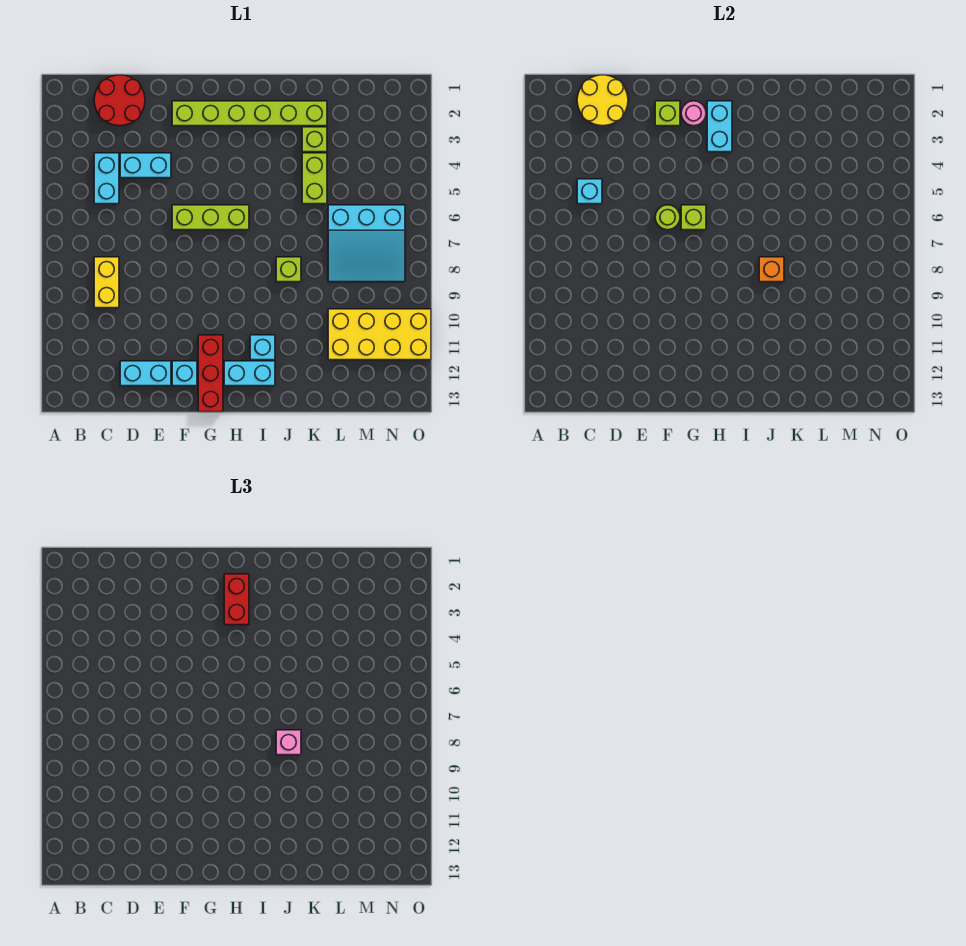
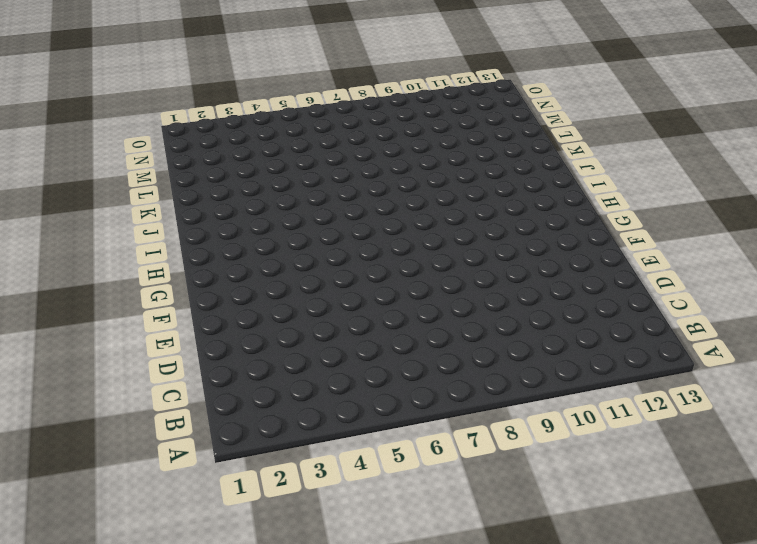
none -> red 2x2 round brick [94,75,145,126]
none -> cyan 1x2 brick [94,153,119,204]
none -> yellow 1x2 brick [94,257,119,308]

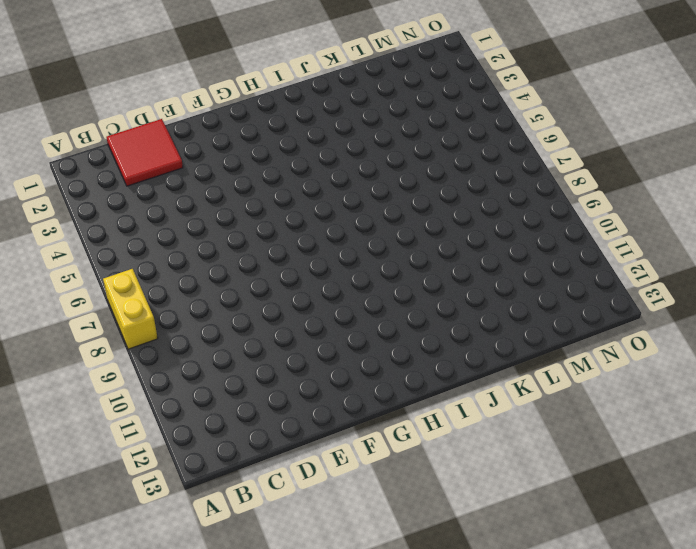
yellow 1x2 brick [103,269,158,349] -> yellow 1x2 brick moved to [94,257,119,308]
red 2x2 tile [107,119,183,186] -> red 2x2 round brick [94,75,145,126]
none -> cyan 1x2 brick [94,153,119,204]
none -> cyan 1x2 brick [120,153,171,178]
none -> cyan 1x2 brick [120,361,171,386]

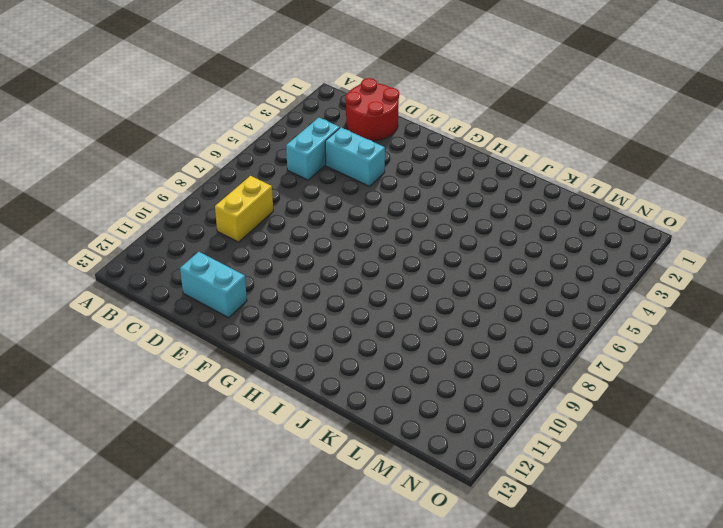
none -> lime 1x6 brick [172,101,327,126]
none -> lime 1x3 brick [172,205,249,230]
none -> cyan 1x1 brick [172,361,197,386]

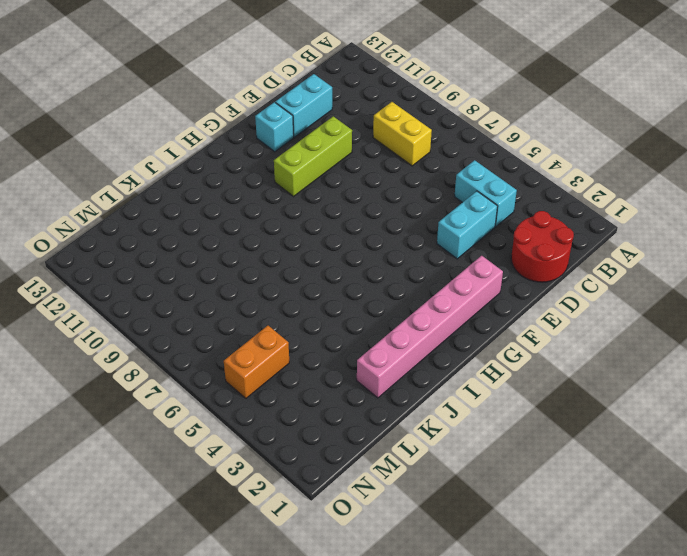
lime 1x3 brick [274,116,352,196] -> lime 1x3 brick moved to [172,205,249,230]
pink 1x6 brick [357,256,503,398] -> lime 1x6 brick [172,101,327,126]
orange 1x2 brick [224,326,289,398] -> none
none -> red 1x3 brick [198,335,223,412]
none -> cyan 1x2 brick [224,361,275,386]
none -> cyan 1x1 brick [250,335,275,360]

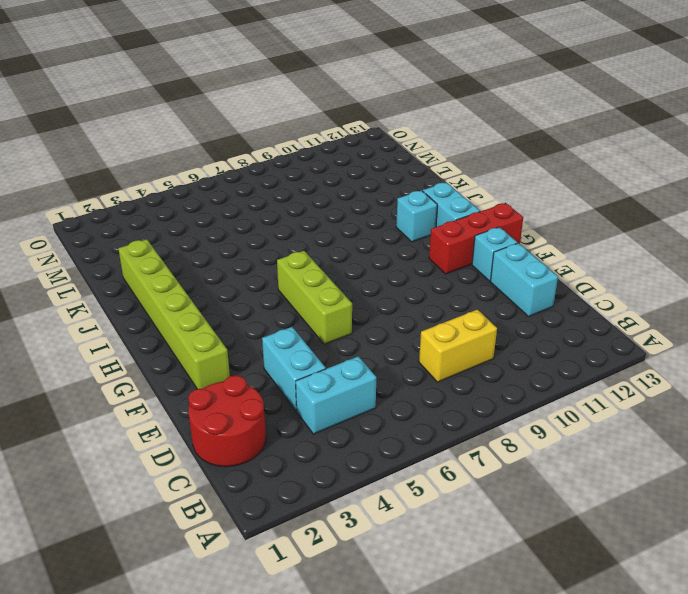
none -> lime 1x1 brick [276,257,301,282]
none -> lime 1x1 brick [302,127,327,152]
none -> lime 1x2 brick [302,153,327,204]

